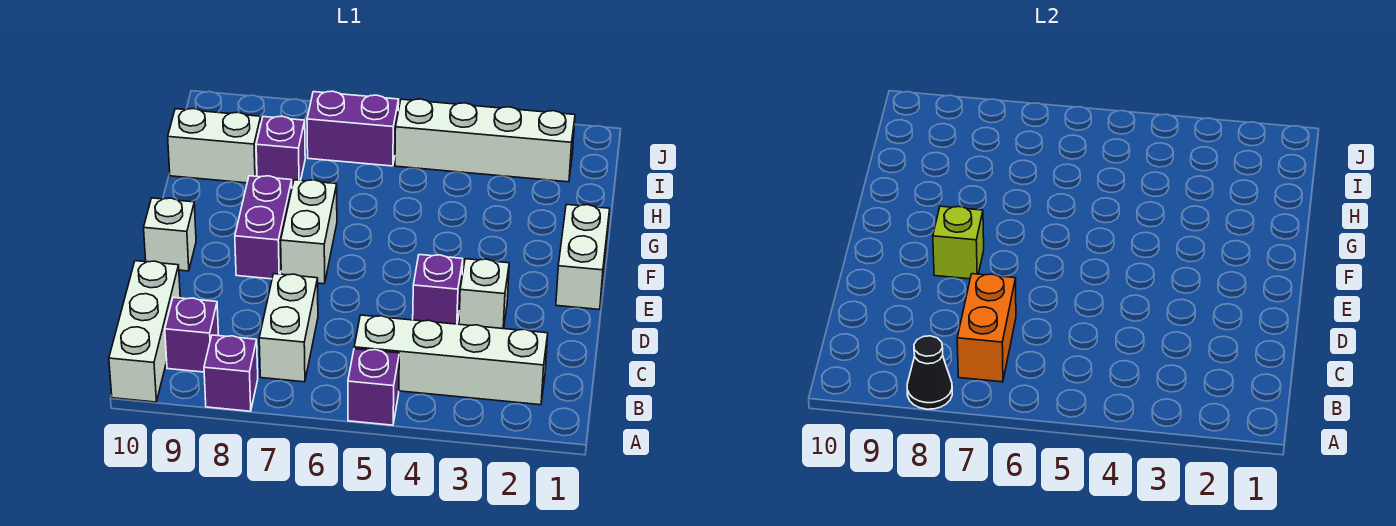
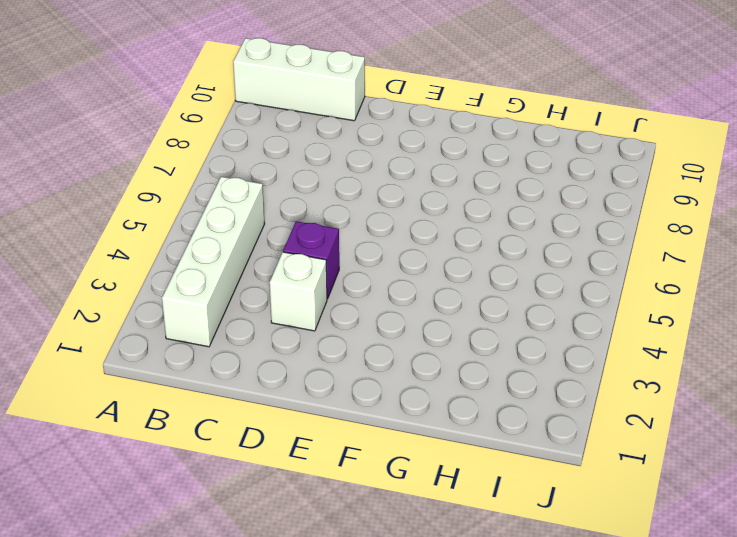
none -> purple 1x1 brick [348,349,399,425]
none -> purple 1x1 brick [204,335,258,411]
none -> white 1x2 brick [259,274,318,382]

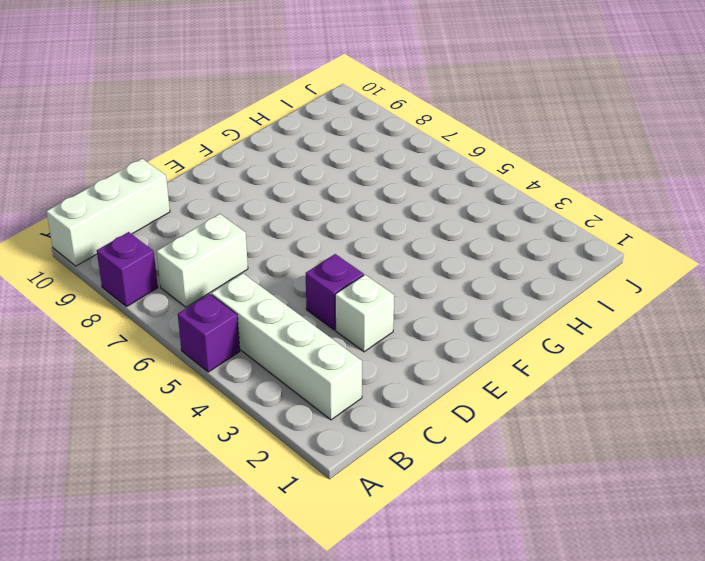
none -> purple 1x1 brick [165,297,219,372]
none -> white 1x2 brick [556,204,610,310]
none -> white 1x2 brick [281,180,337,284]

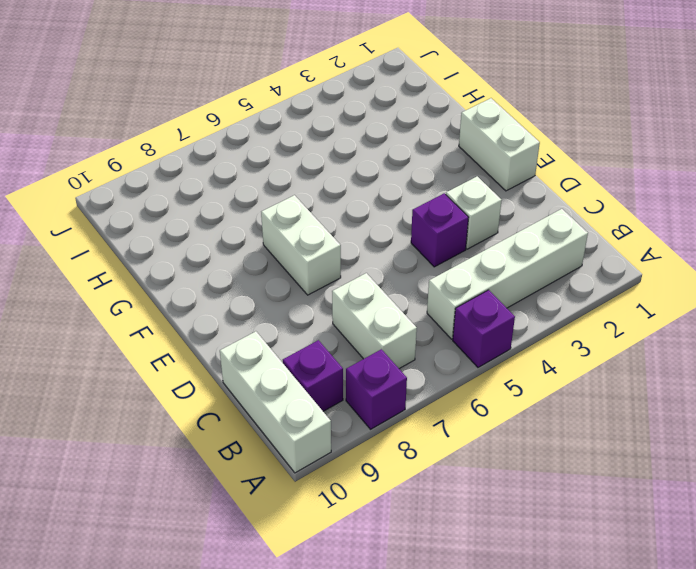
none -> purple 1x2 brick [235,176,292,279]
none -> white 1x1 brick [144,198,196,271]
none -> purple 1x1 brick [256,116,305,186]

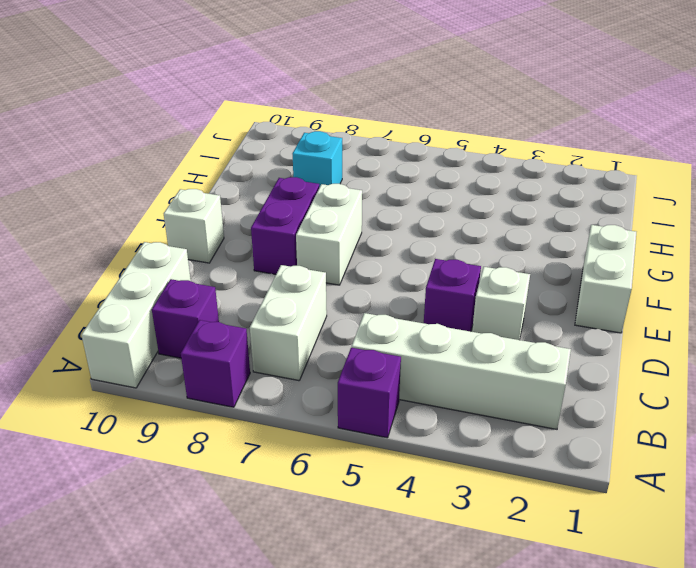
cyan 1x1 brick [292,131,342,187] -> purple 1x1 brick [256,116,305,186]
none -> white 1x2 brick [168,109,261,183]
none -> white 1x4 brick [395,99,575,182]
none -> purple 1x2 brick [307,91,399,166]

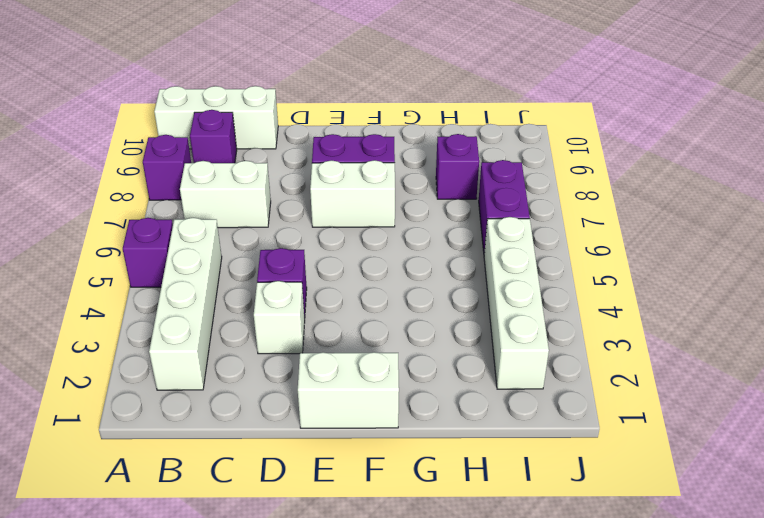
none -> white 1x1 brick [144,198,196,271]
none -> white 1x2 brick [168,109,261,183]
none -> black 1x1 cone [907,336,952,409]

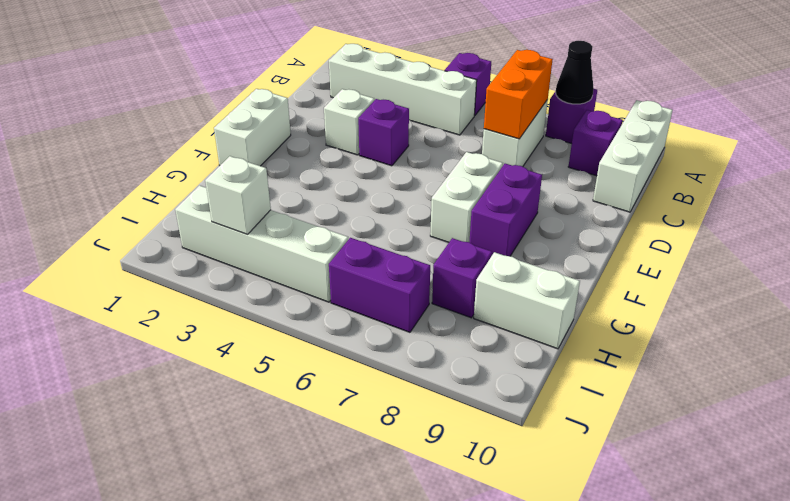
white 1x1 brick [205,156,271,234] -> white 1x1 brick moved to [144,198,196,271]
none -> lime 1x1 brick [933,206,984,279]

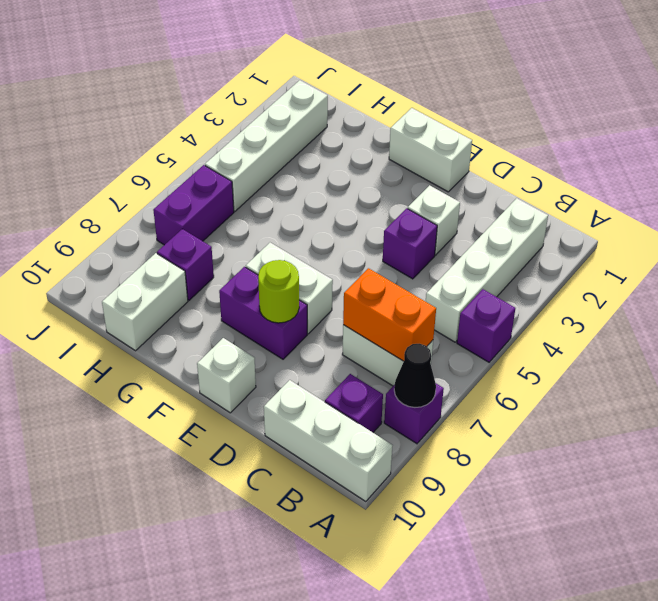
lime 1x1 round brick [258,260,299,323] -> lime 1x1 brick [933,206,984,279]

